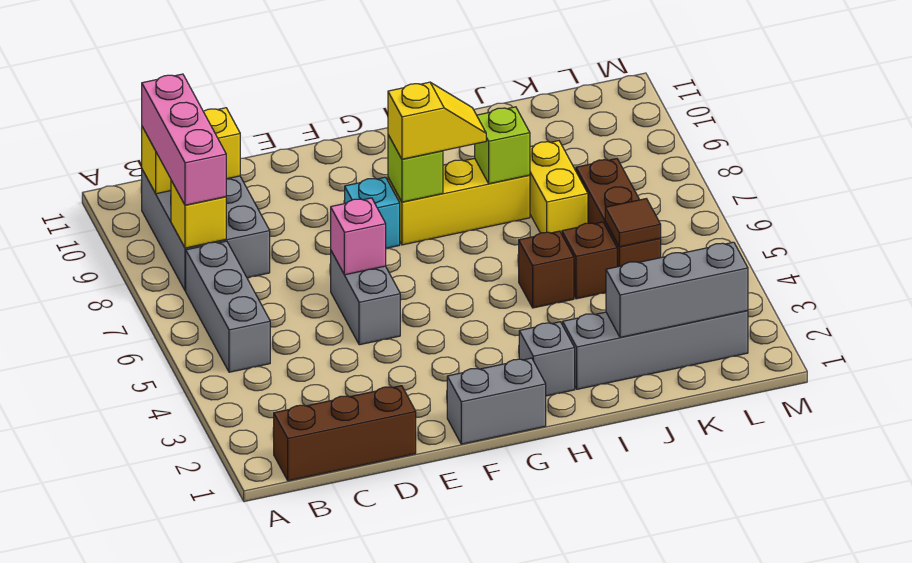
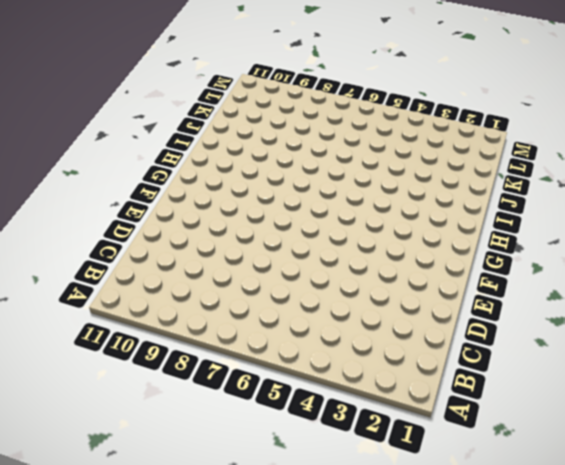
none -> brown 1x3 brick [274,386,416,481]
none -> grey 1x3 brick [186,241,270,372]
none -> grey 2x3 brick [142,170,270,291]

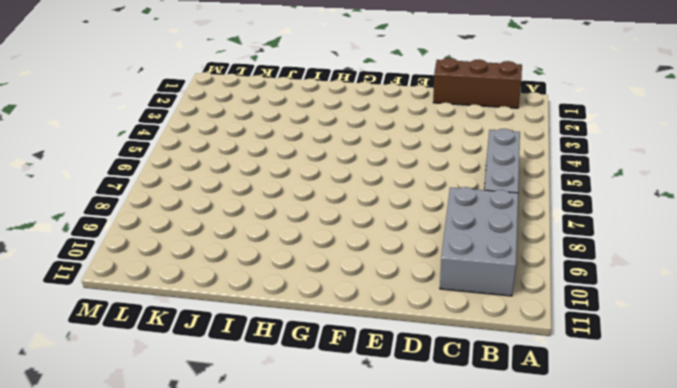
none -> grey 1x2 brick [331,251,400,345]
none -> grey 1x2 brick [447,358,546,444]
none -> cyan 1x1 brick [345,177,400,248]

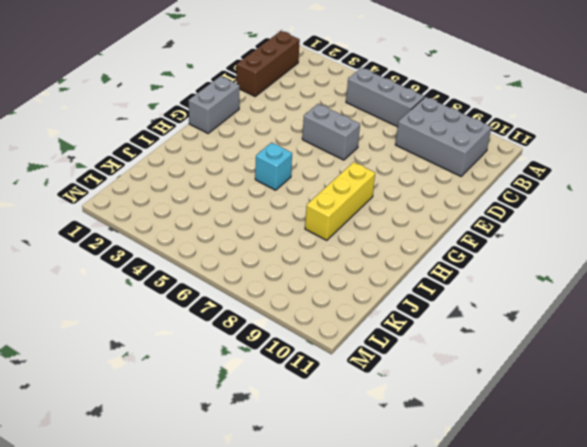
cyan 1x1 brick [255,143,292,190] -> cyan 1x1 brick moved to [345,177,400,248]
none -> grey 1x1 brick [519,322,575,396]
none -> grey 1x4 brick [563,310,748,389]
none -> brown 1x1 brick [519,231,574,308]

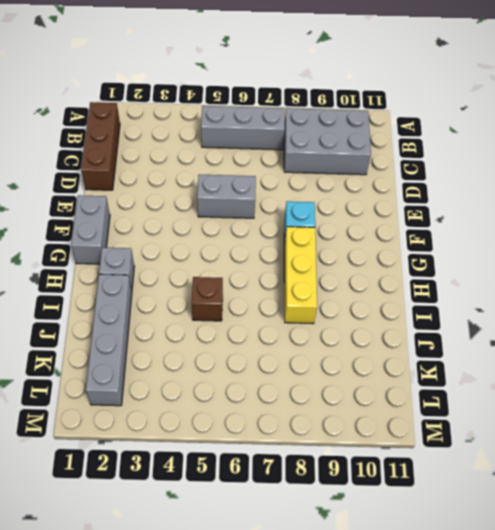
none -> brown 1x1 brick [562,222,617,299]
none -> yellow 1x2 brick [530,141,588,234]
none -> brown 1x3 brick [576,159,661,267]

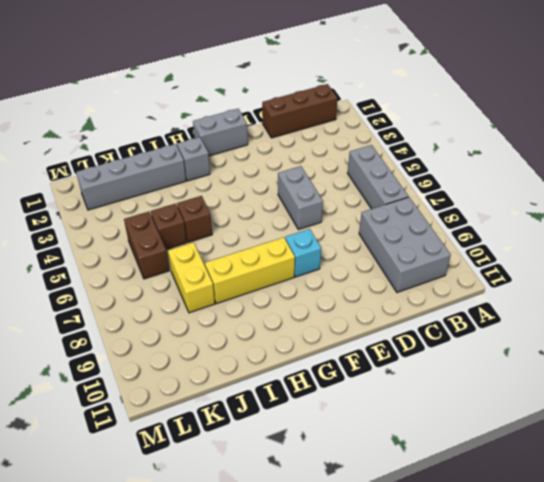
brown 1x2 brick [124,212,169,279] -> brown 1x3 brick [576,159,661,267]
none -> yellow 1x1 brick [171,180,226,248]
none -> yellow 1x2 brick [142,108,240,194]
none -> pink 1x1 brick [331,198,386,275]

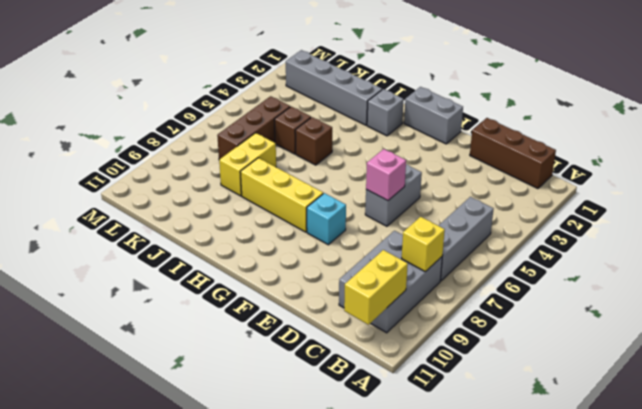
yellow 1x2 brick [344,250,408,325] -> yellow 1x2 brick turned to [142,108,240,194]
none -> lime 1x1 brick [388,135,443,202]
none -> lime 1x1 brick [475,107,530,184]
none -> grey 1x3 brick [606,242,748,337]

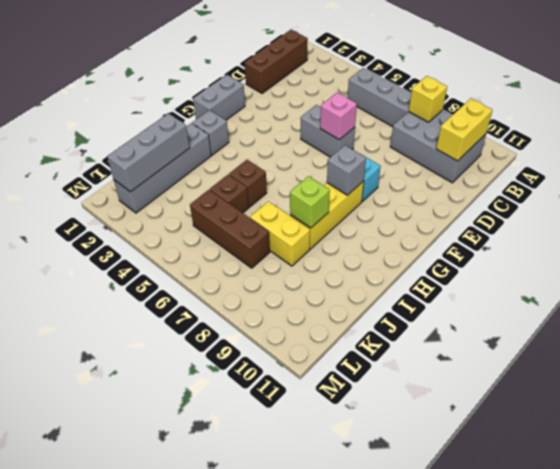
grey 1x1 brick [327,145,366,195] -> lime 1x1 brick [388,135,443,202]
none -> brown 1x1 tile [605,199,661,247]
none -> pink 1x3 brick [142,74,226,205]
none -> yellow 1x2 slope [388,82,486,159]

